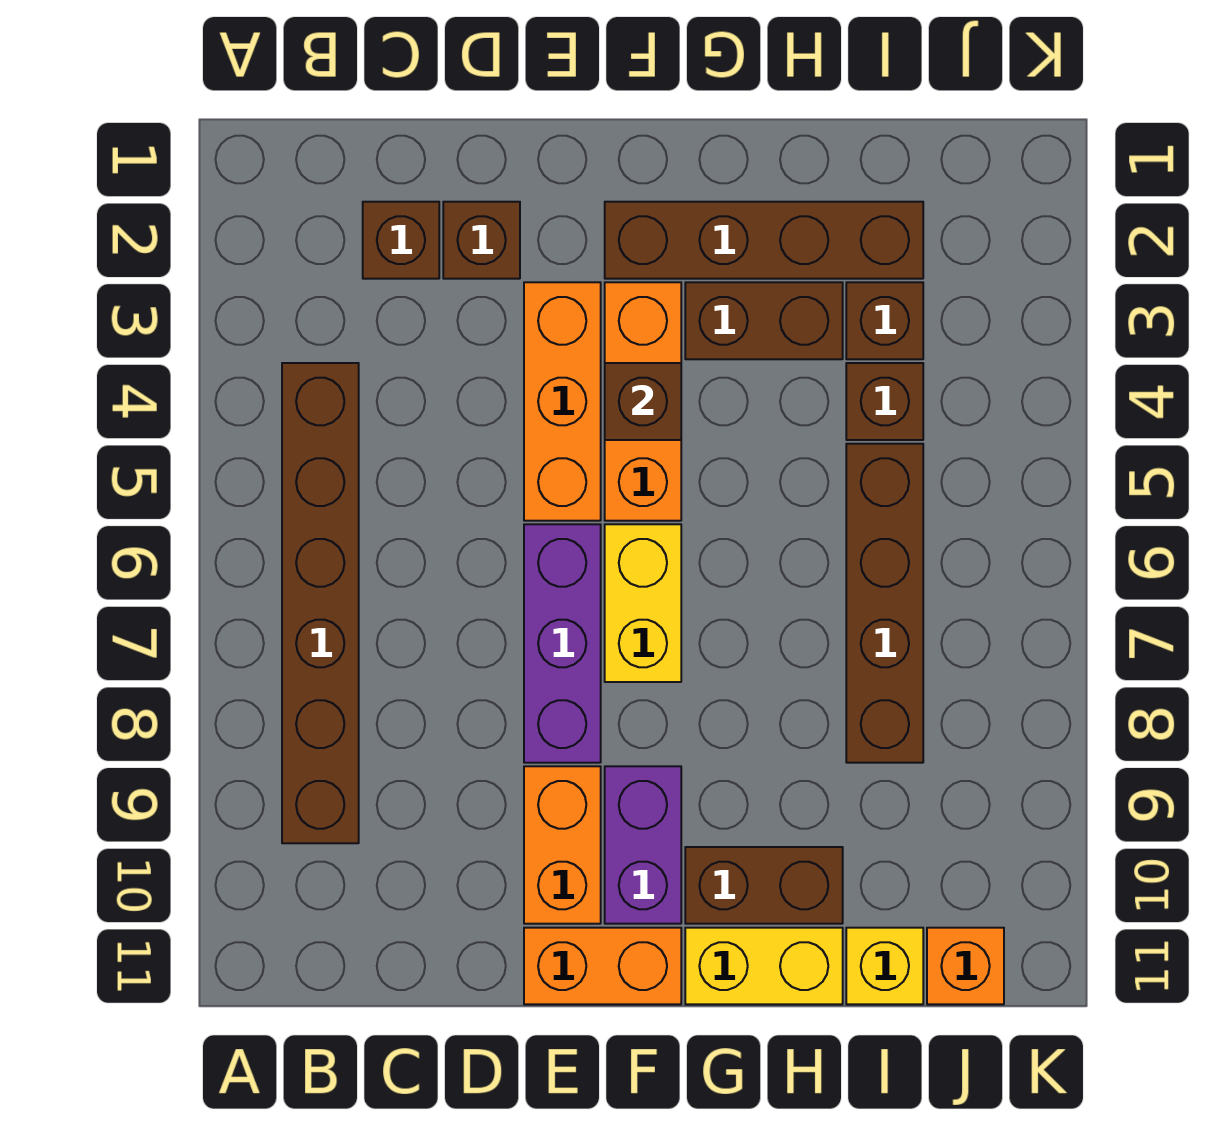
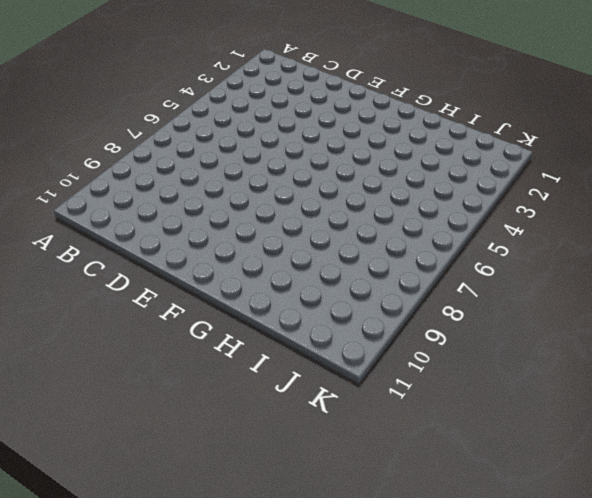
none -> brown 1x6 brick [282,363,359,843]
none -> brown 1x1 brick [363,202,439,279]
none -> brown 1x1 brick [443,202,520,279]

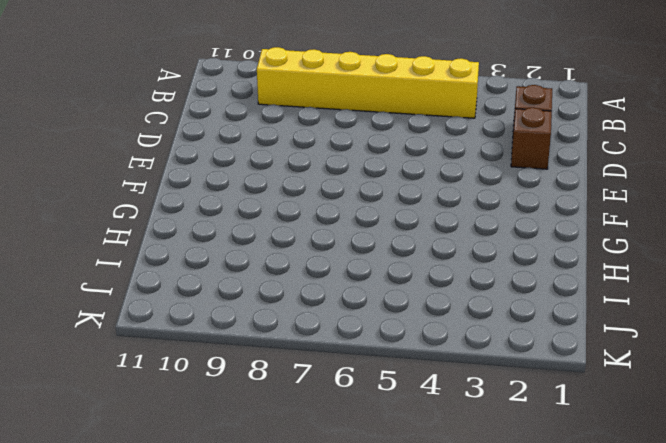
yellow 1x6 brick [257,47,479,118] -> brown 1x6 brick [282,363,359,843]
none -> orange 1x3 brick [524,282,601,521]
none -> purple 1x3 brick [524,524,601,763]
none -> orange 1x2 brick [524,766,601,924]

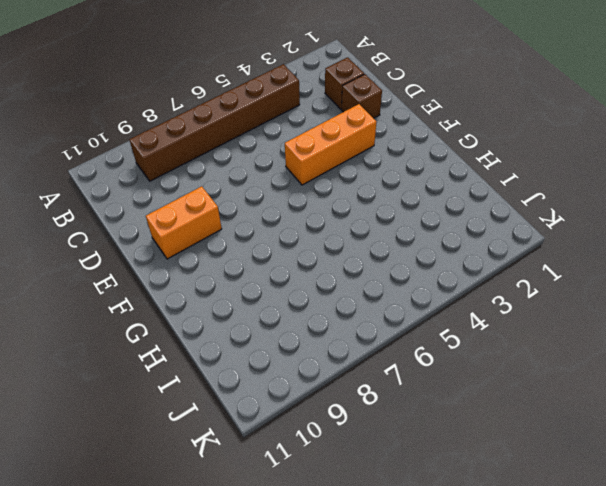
none -> purple 1x3 brick [524,524,601,763]
none -> orange 1x2 brick [524,928,681,1004]
none -> brown 1x4 brick [605,202,923,279]

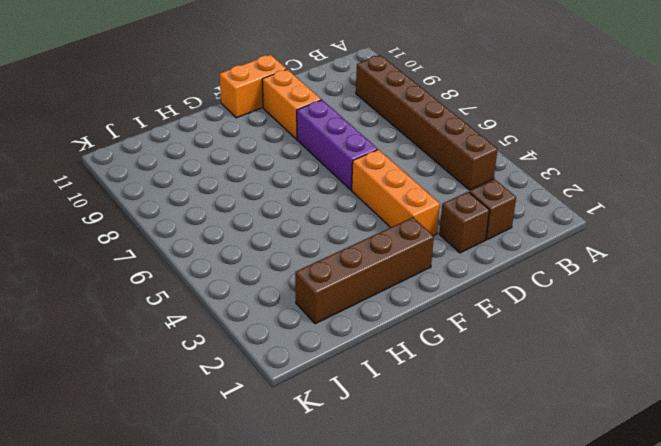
none -> orange 1x3 brick [605,282,681,521]
none -> yellow 1x2 brick [605,524,681,682]
none -> purple 1x2 brick [605,766,681,924]

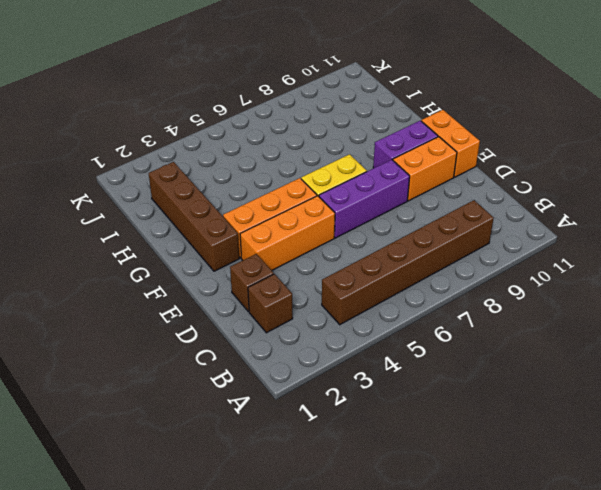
none -> brown 1x2 brick [685,282,843,359]
none -> brown 1x2 brick [685,847,843,924]
none -> yellow 1x2 brick [685,928,843,1004]

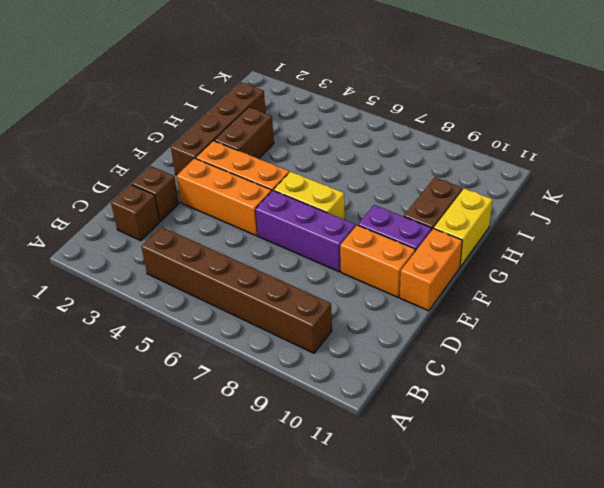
none -> brown 1x1 brick [846,282,923,359]
none -> brown 1x1 brick [846,363,923,440]
none -> brown 1x4 brick [846,444,923,763]

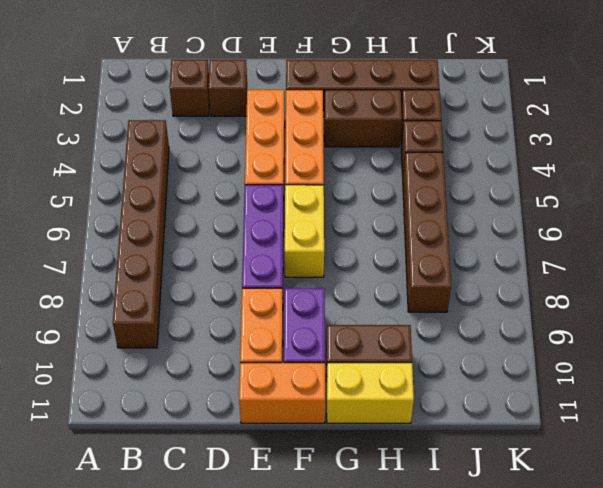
none -> yellow 1x1 brick [846,928,923,1004]
none -> orange 1x1 brick [927,928,1004,1004]
none -> brown 1x1 brick [605,363,681,440]

